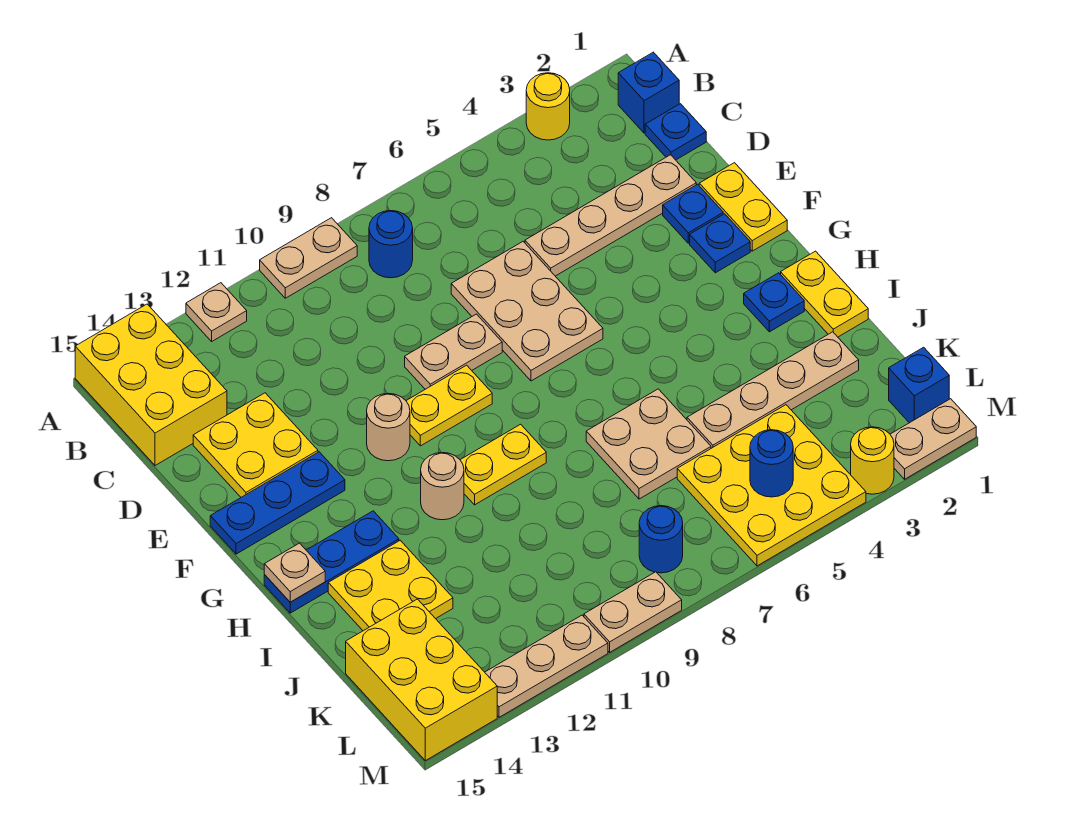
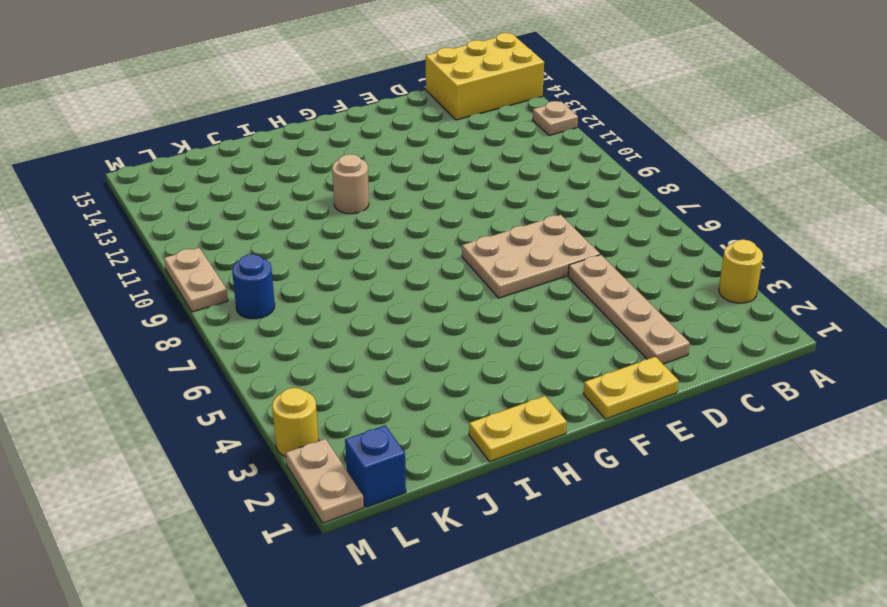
none -> tan 1x2 plate [260,218,357,298]
none -> blue 1x1 brick [618,52,679,133]
none -> blue 1x1 round brick [369,211,413,278]
none -> blue 1x1 plate [645,104,706,160]

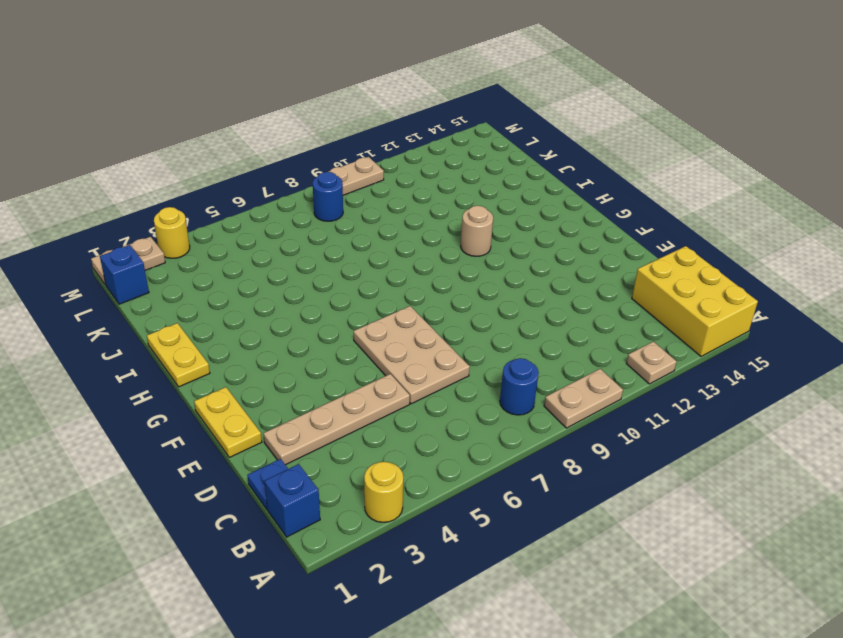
none -> yellow 2x2 plate [193,393,318,497]
none -> blue 1x1 plate [663,184,723,243]
none -> tan 1x2 plate [405,314,502,389]
none -> blue 1x1 plate [690,214,750,273]

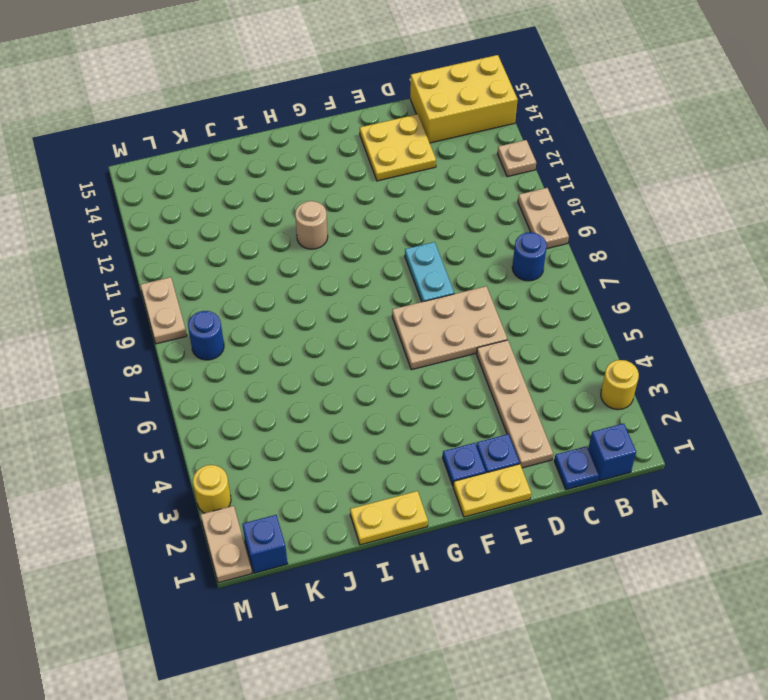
cyan 1x2 plate [405,242,454,302] -> tan 1x2 plate [405,314,502,389]
none -> yellow 1x2 plate [406,365,492,446]
none -> tan 1x1 round brick [367,393,410,461]
none -> blue 1x3 plate [210,452,345,554]
none -> blue 1x1 plate [744,273,804,332]

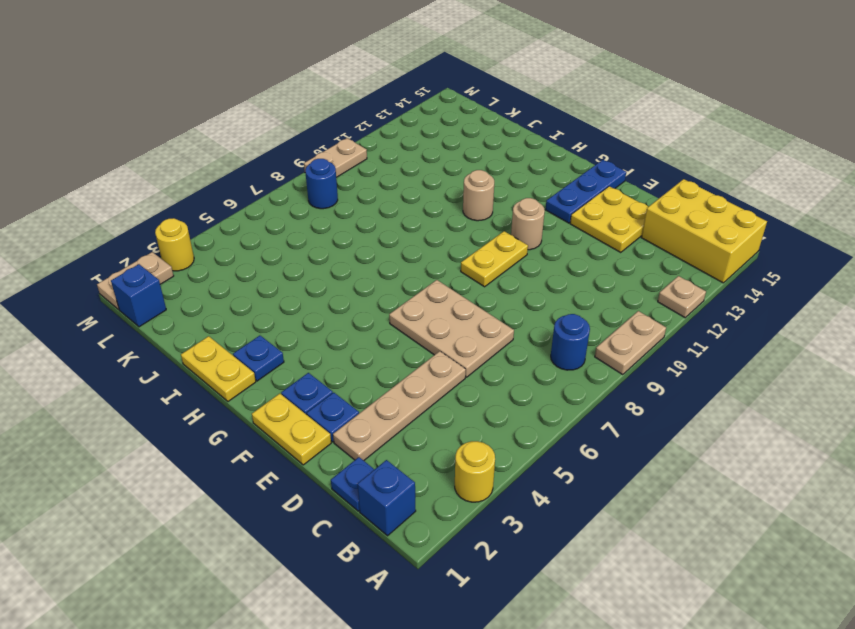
none -> tan 1x2 plate [405,314,502,389]
none -> yellow 1x2 plate [460,424,546,505]
none -> blue 1x3 plate [264,511,399,613]
none -> tan 2x2 plate [586,389,711,499]

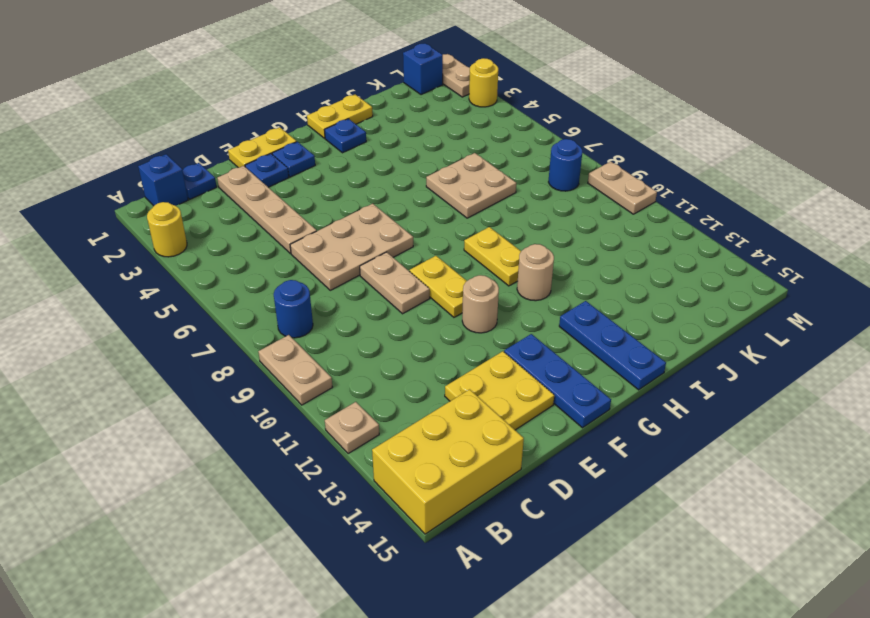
none -> yellow 2x2 plate [328,540,453,631]
none -> tan 1x4 plate [687,332,859,448]
none -> yellow 3x3 plate [677,405,866,566]
none -> yellow 2x3 brick [346,599,497,761]

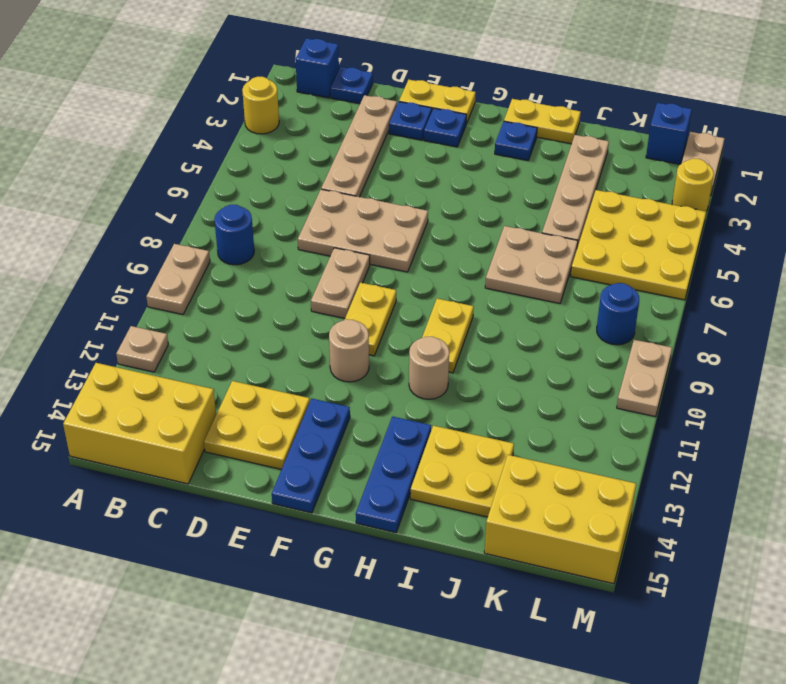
none -> tan 1x3 plate [485,615,608,717]
none -> tan 1x1 plate [264,543,325,602]
none -> blue 1x1 round brick [750,430,793,497]

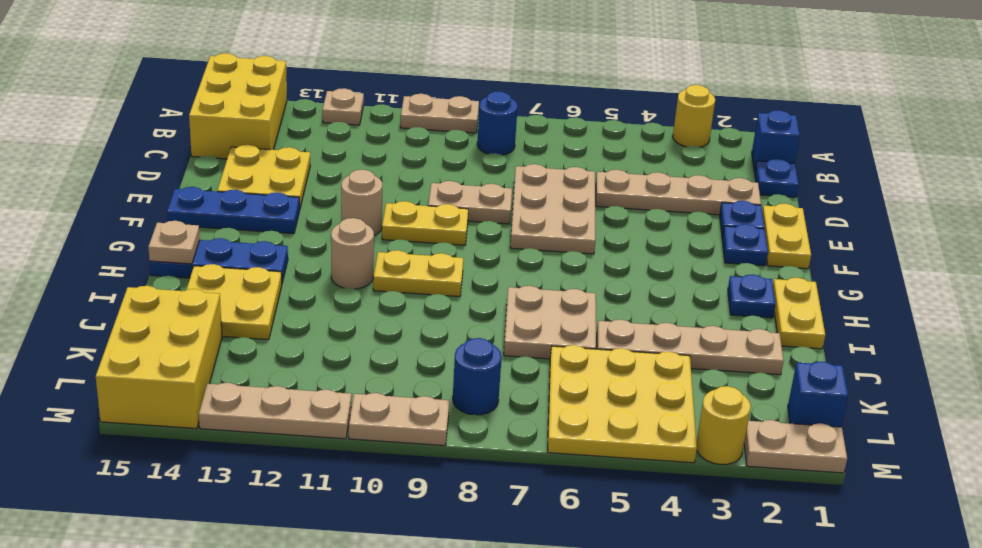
none -> blue 1x1 round brick [750,430,793,497]

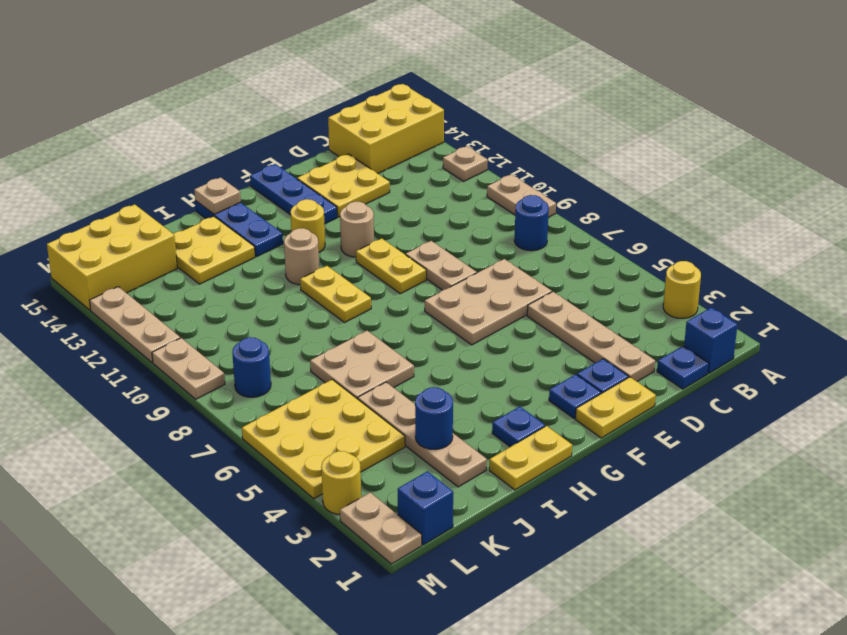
yellow 1x1 round brick [290,199,325,252] -> none
blue 1x1 round brick [415,387,453,450] -> blue 1x1 round brick moved to [750,430,793,497]

